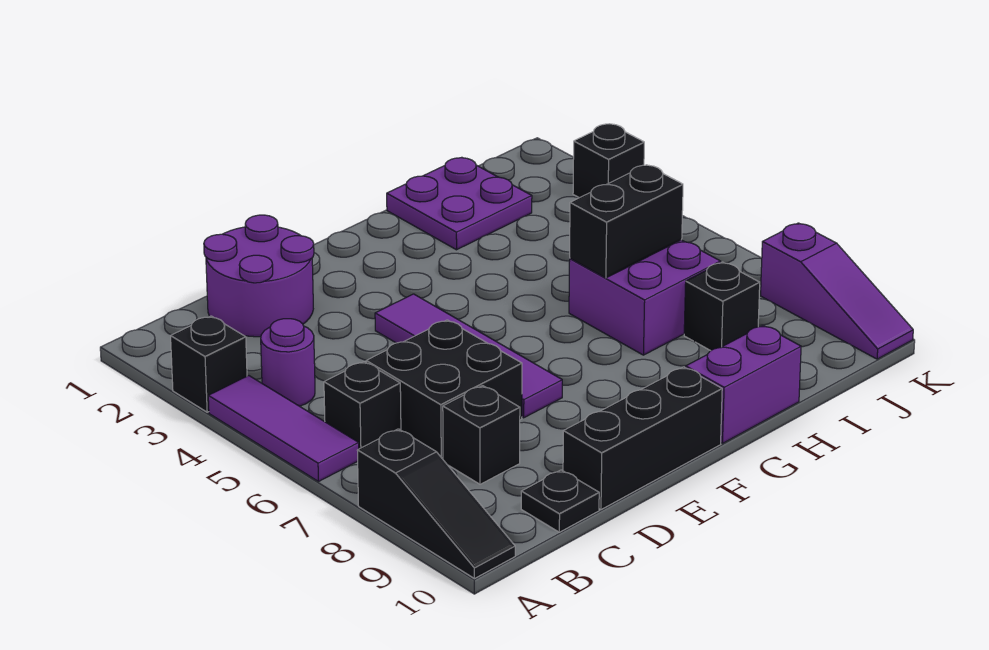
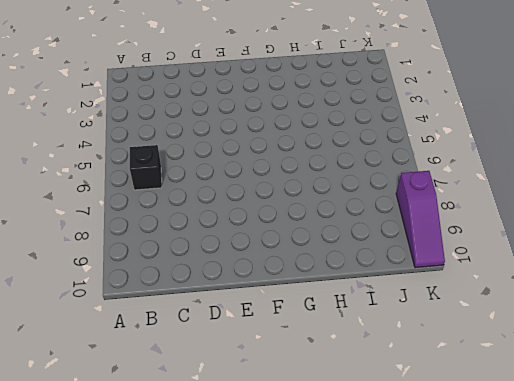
none -> black 1x1 brick [171,316,247,412]
none -> purple 1x3 tile [208,376,359,481]
none -> black 1x3 slope [357,429,515,579]

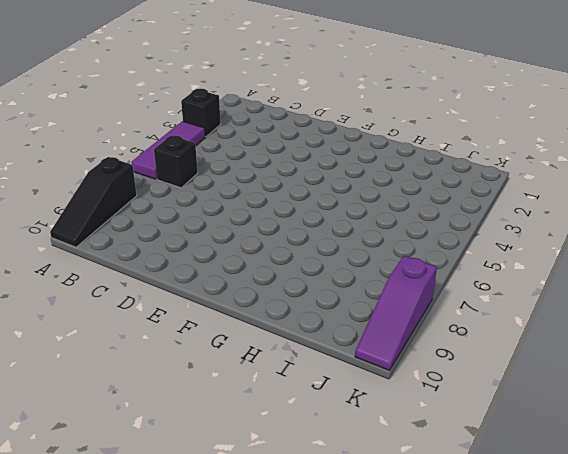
none -> purple 1x1 round brick [261,319,315,406]
none -> purple 2x2 round brick [204,215,314,337]
none -> black 2x2 brick [366,320,522,459]

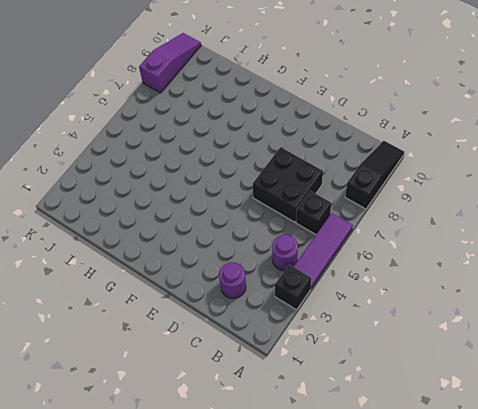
purple 1x1 round brick [219,262,246,299] -> purple 2x2 round brick [204,215,314,337]
none -> black 1x1 brick [443,386,520,484]
none -> black 1x1 plate [521,470,599,532]
none -> black 1x3 brick [563,367,722,510]

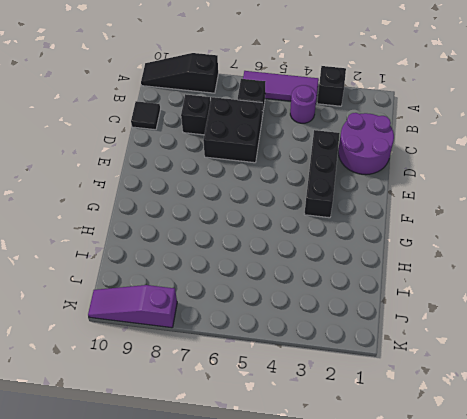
black 1x1 tile [131,101,160,130] -> black 1x1 plate [521,470,599,532]
black 1x3 brick [304,130,340,218] -> black 1x3 brick moved to [563,367,722,510]
none -> purple 1x4 tile [375,294,562,418]
none -> purple 1x2 brick [686,325,801,443]
none -> purple 2x2 plate [387,158,532,250]

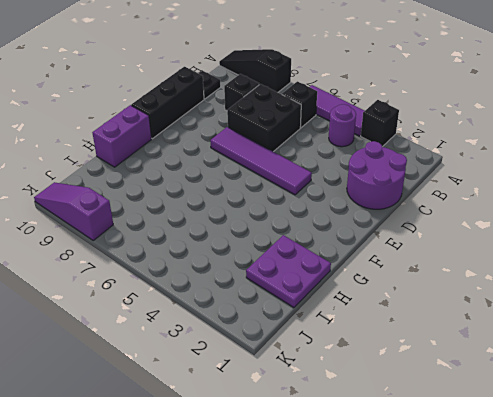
none -> purple 2x2 brick [569,240,720,355]
none -> black 1x1 brick [684,262,760,351]
none -> black 1x1 brick [573,124,644,198]

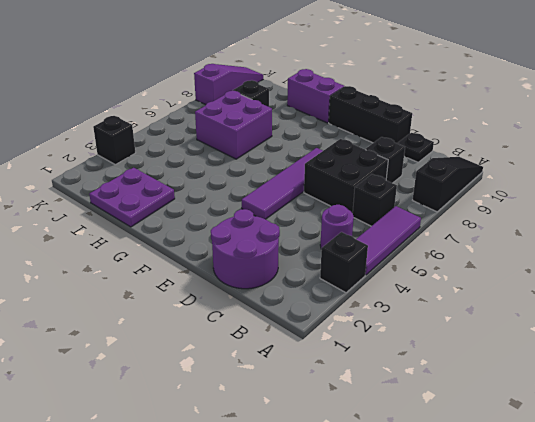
none -> black 1x2 brick [570,165,683,278]

